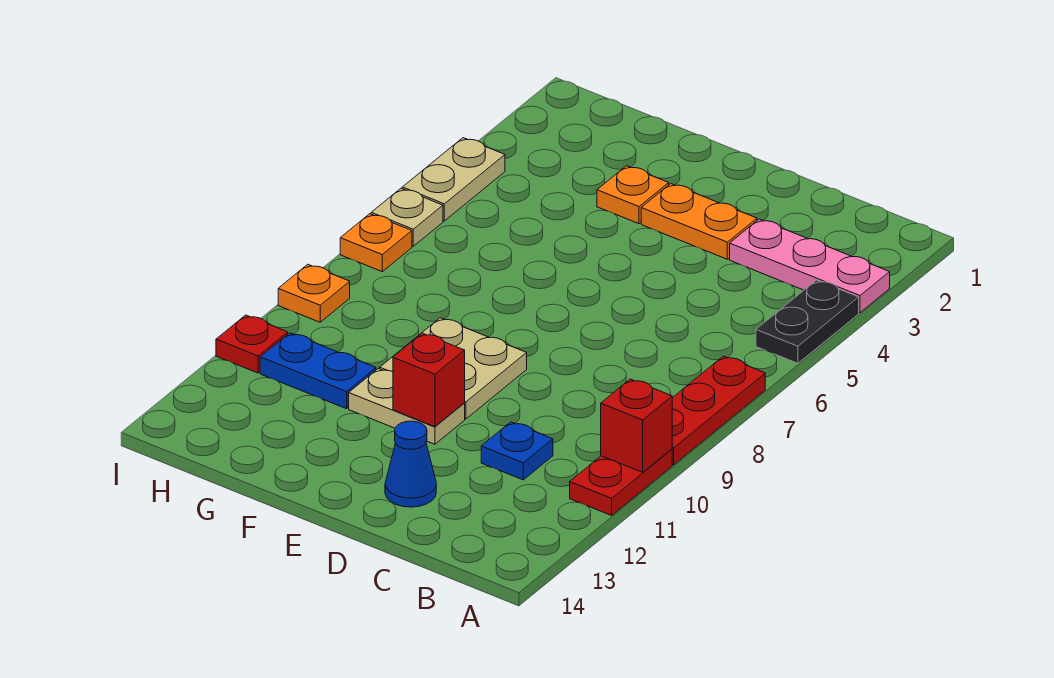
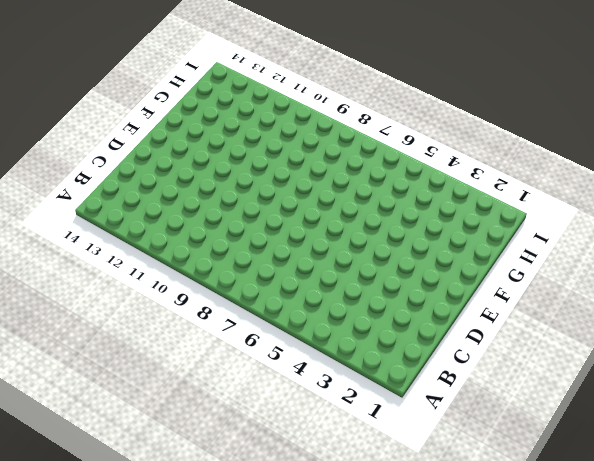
none -> pink 1x3 plate [730,219,890,313]
none -> black 1x2 plate [756,280,859,363]
none -> red 1x3 plate [672,356,765,465]

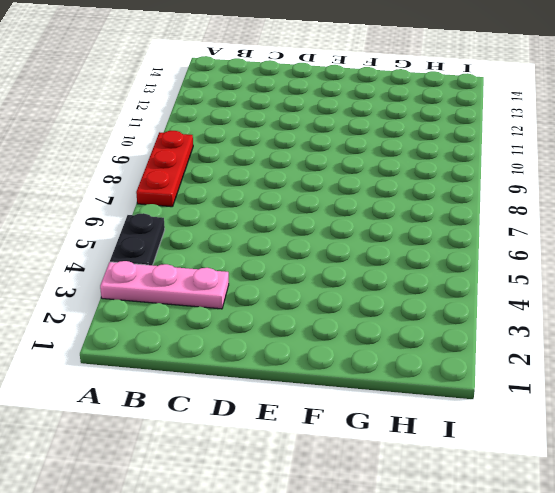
none -> red 1x2 plate [570,449,672,515]
none -> blue 1x1 plate [481,422,553,480]
none -> orange 1x2 plate [641,184,757,259]

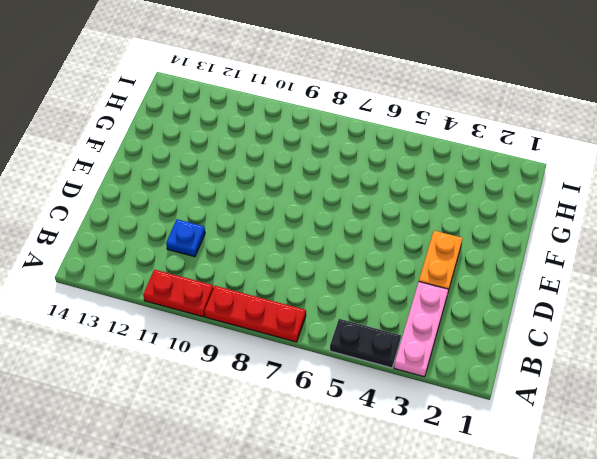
none -> blue 1x1 cone [385,421,436,507]
none -> tan 2x2 plate [380,318,527,419]
none -> tan 1x2 plate [349,369,465,444]

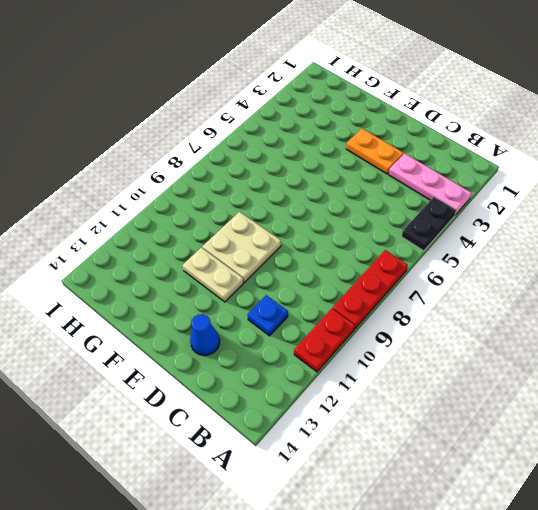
none -> orange 1x1 plate [597,166,669,224]
none -> blue 1x2 plate [260,333,376,409]
none -> tan 1x2 plate [402,138,505,221]

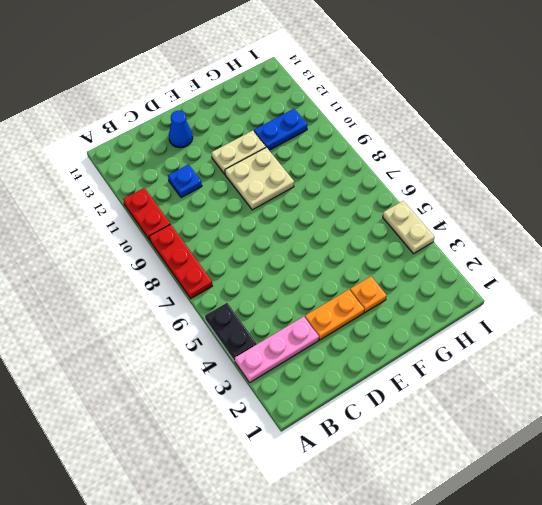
none -> tan 1x1 plate [371,188,443,246]
none -> orange 1x1 plate [340,214,412,271]
none -> orange 1x1 plate [278,264,350,322]

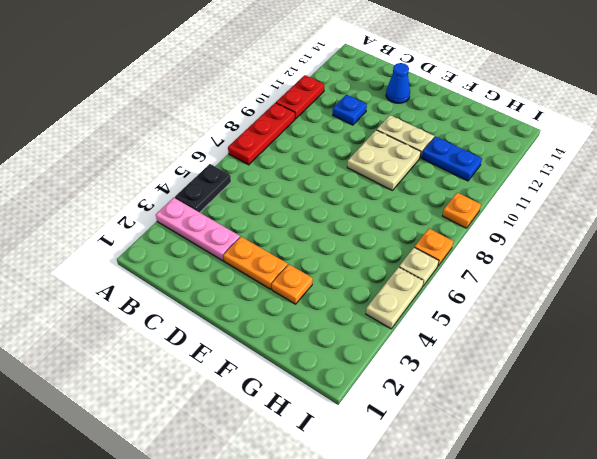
none -> red 1x1 plate [216,315,288,373]
none -> red 1x1 brick [601,379,672,472]
none -> red 1x1 brick [393,333,465,427]

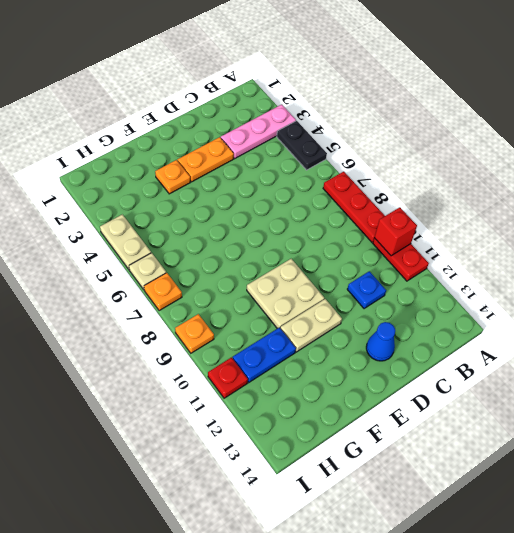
none -> red 1x1 brick [393,333,465,427]

